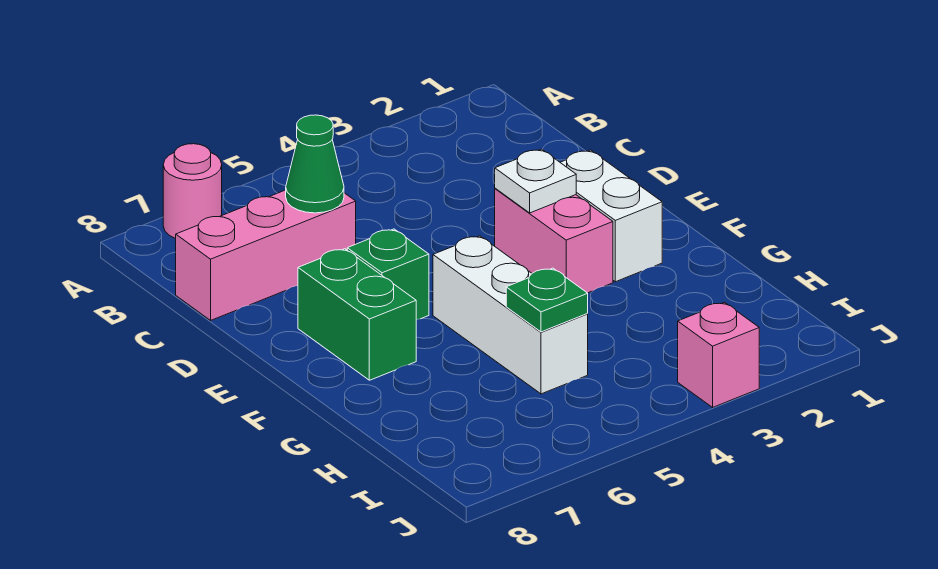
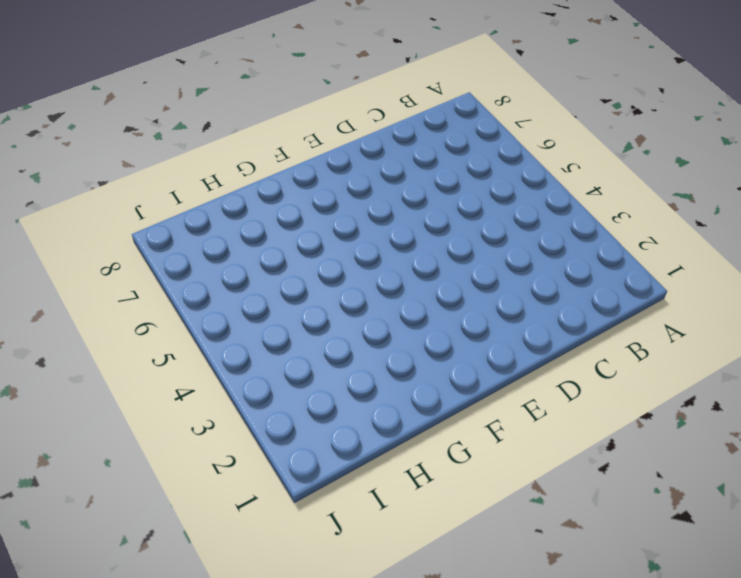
none -> pink 1x1 round brick [163,144,222,239]
none -> pink 1x3 brick [176,190,356,320]

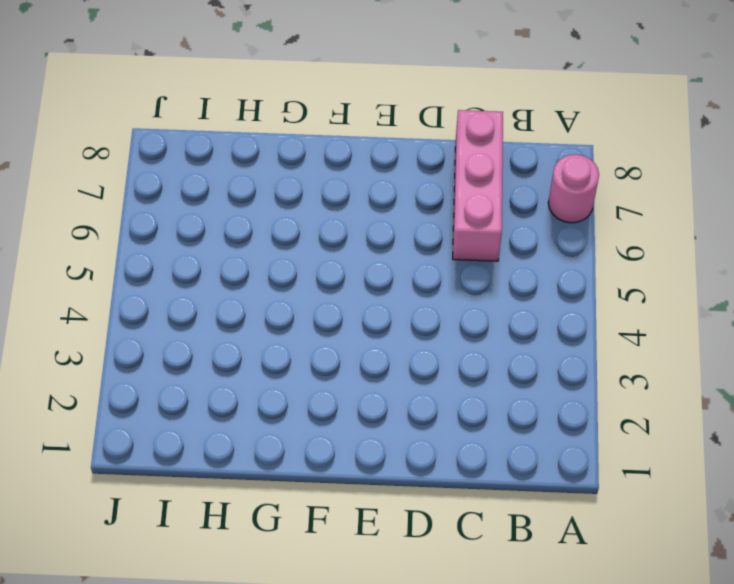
none -> white 1x2 brick [560,150,662,282]
none -> pink 1x2 brick [495,188,613,293]

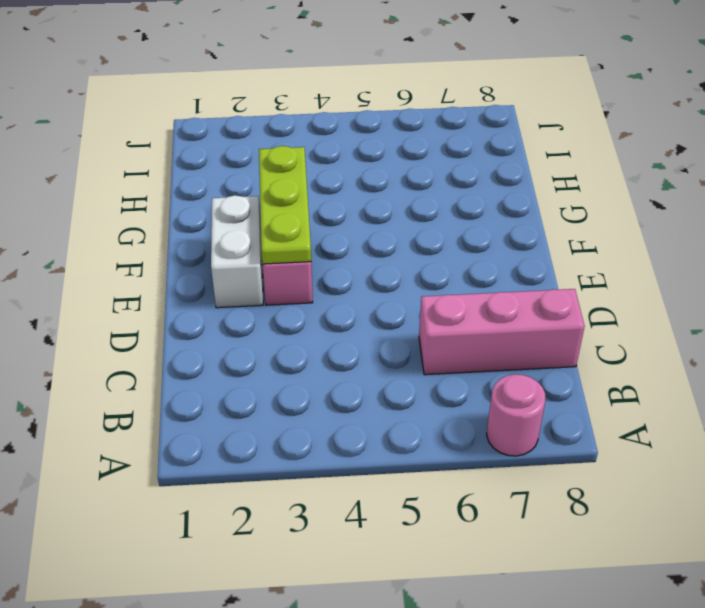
lime 1x3 plate [259,146,311,264] -> white 1x1 plate [495,149,576,213]
none -> green 1x1 brick [347,229,429,320]
none -> green 1x2 brick [298,249,416,380]

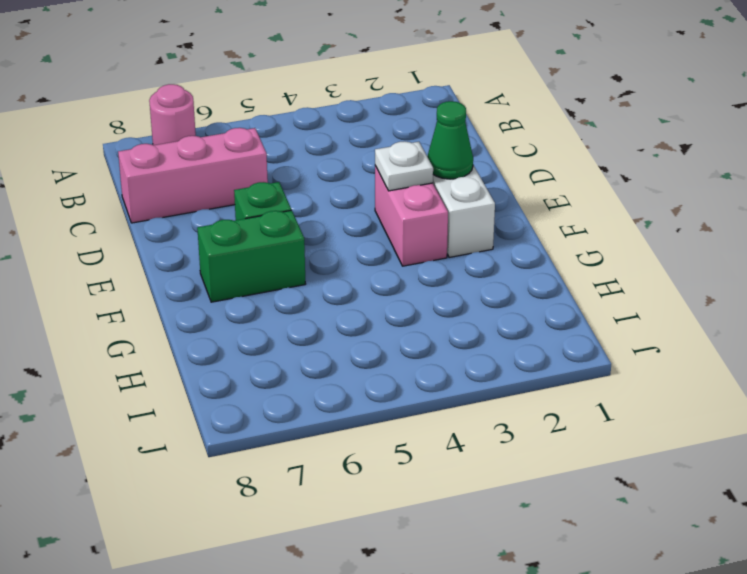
green 1x1 cone [427,101,473,179] -> green 1x1 cone moved to [286,115,344,213]
green 1x2 brick [197,210,305,302] -> green 1x2 brick turned to [298,249,416,380]
none -> white 1x3 brick [433,236,588,394]
none -> pink 1x1 brick [678,302,759,407]

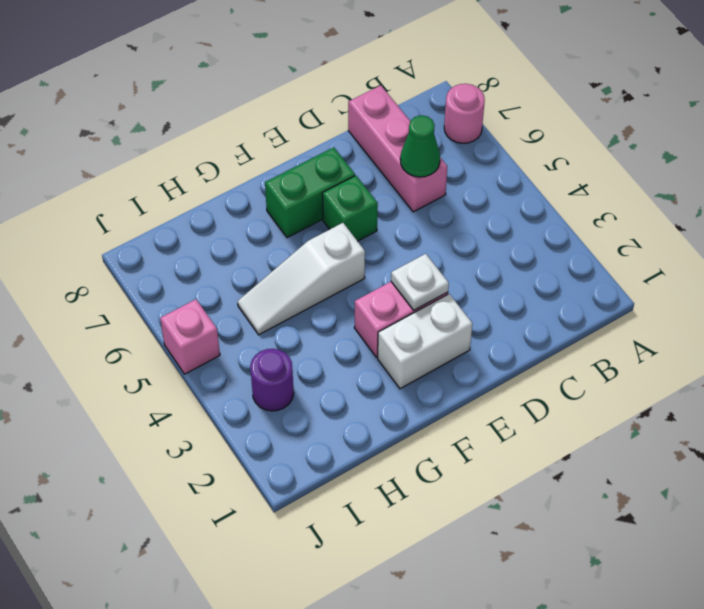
white 1x3 slope [238,223,365,335] -> white 1x3 brick [433,236,588,394]
purple 1x1 round brick [250,349,294,411] -> none
pink 1x1 brick [160,299,220,374] -> pink 1x1 brick moved to [678,302,759,407]
none -> green 1x1 plate [506,268,588,332]

